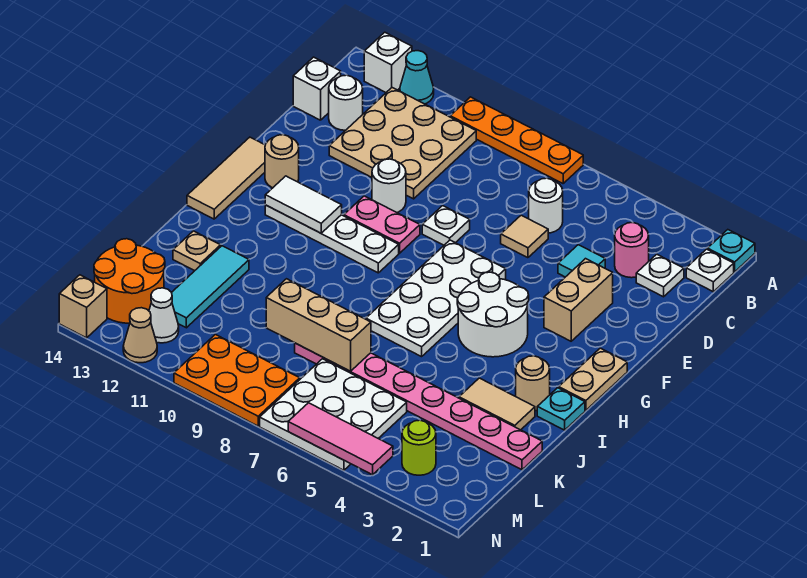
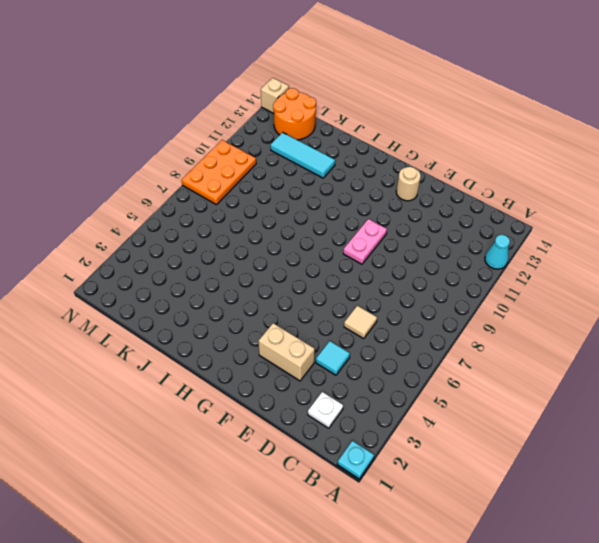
none -> orange 1x4 plate [450,97,583,183]
none -> white 1x1 brick [364,32,412,92]
none -> white 1x1 plate [686,249,734,292]
none -> tan 3x3 plate [329,88,476,199]

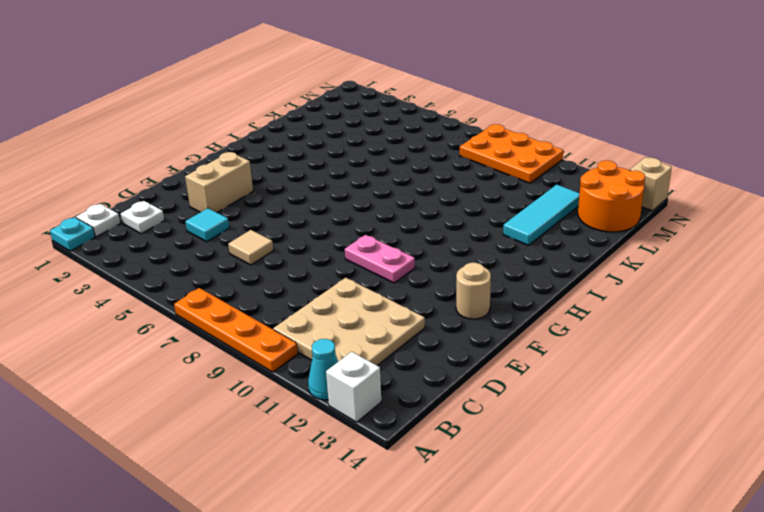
none -> pink 1x1 round brick [615,223,649,278]
none -> white 1x1 round brick [529,178,563,233]
none -> white 1x1 round brick [329,75,363,130]
none -> white 1x1 brick [293,57,341,120]

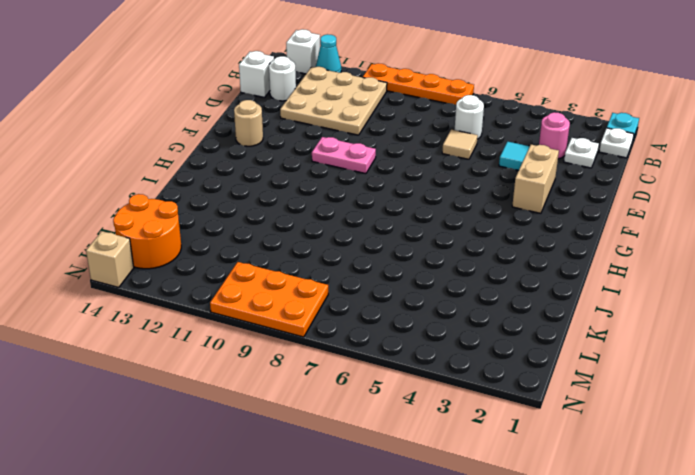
none -> white 1x1 plate [422,206,470,245]
none -> white 1x1 round brick [372,159,406,212]
none -> white 2x4 plate [366,240,506,357]
none -> tan 1x3 tile [187,137,265,219]

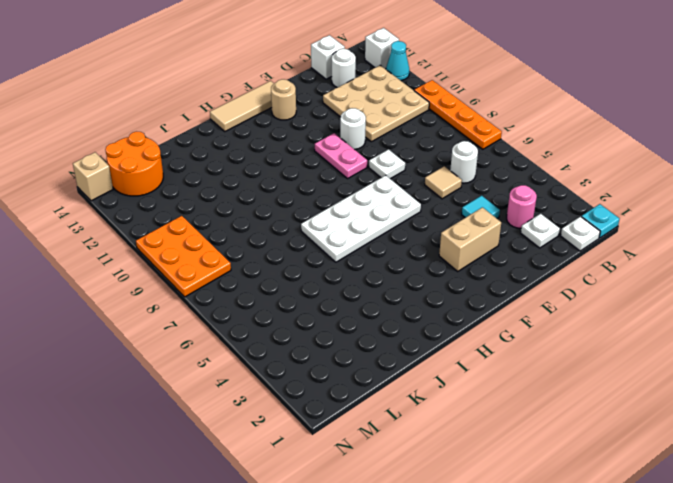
none -> tan 1x2 plate [559,348,627,410]
none -> white 2x2 round brick [457,272,529,357]
none -> white 1x4 plate [265,205,399,273]
none -> cyan 1x1 plate [537,388,585,430]

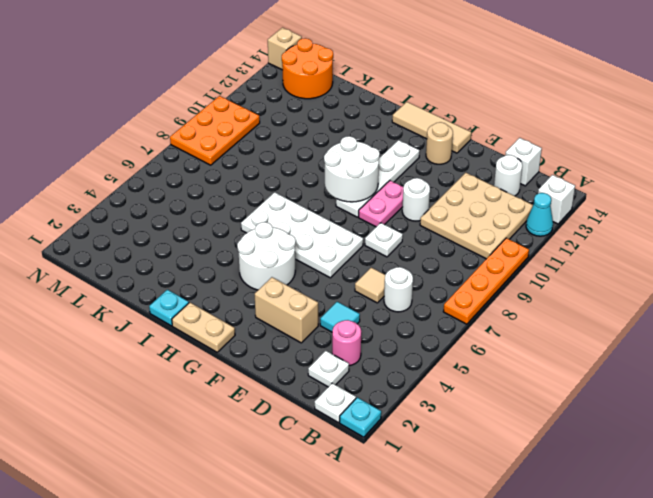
white 2x2 round brick [324,136,380,202] -> none
none -> tan 1x1 round brick [516,356,550,411]
none -> tan 1x2 tile [459,378,535,430]
none -> cyan 1x3 tile [172,246,249,328]
none -> tan 1x1 plate [173,231,221,271]

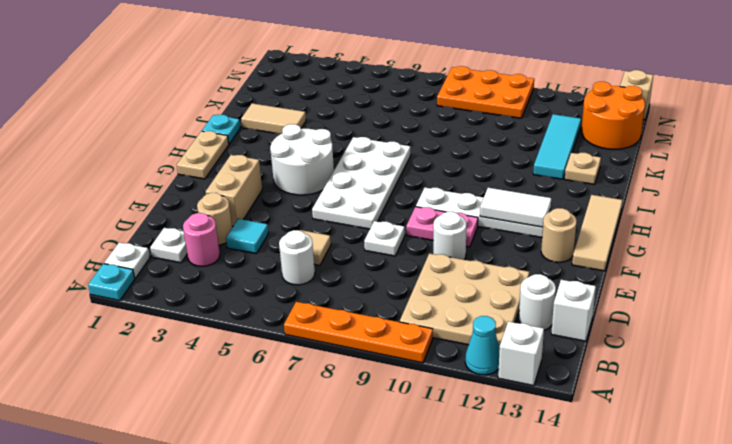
tan 1x1 round brick [197,193,232,245] -> tan 1x1 round brick moved to [516,356,550,411]
none -> pink 1x8 plate [295,343,542,470]
none -> white 3x3 plate [260,359,407,470]
none -> lime 1x1 round brick [402,420,436,475]
none -> white 1x1 cone [149,288,179,343]

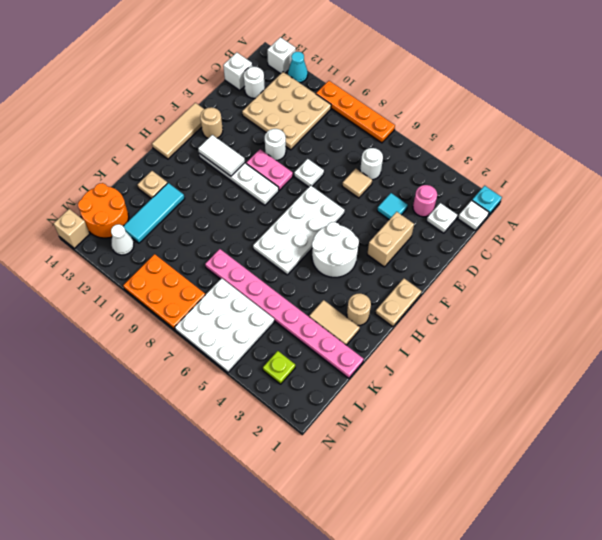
lime 1x1 plate [263,351,295,384] -> lime 1x1 round brick [402,420,436,475]
none -> cyan 1x1 plate [537,388,585,430]
none -> tan 1x1 cone [123,308,157,363]
none -> tan 1x3 brick [266,279,371,371]
none -> pink 1x3 tile [288,403,393,475]

